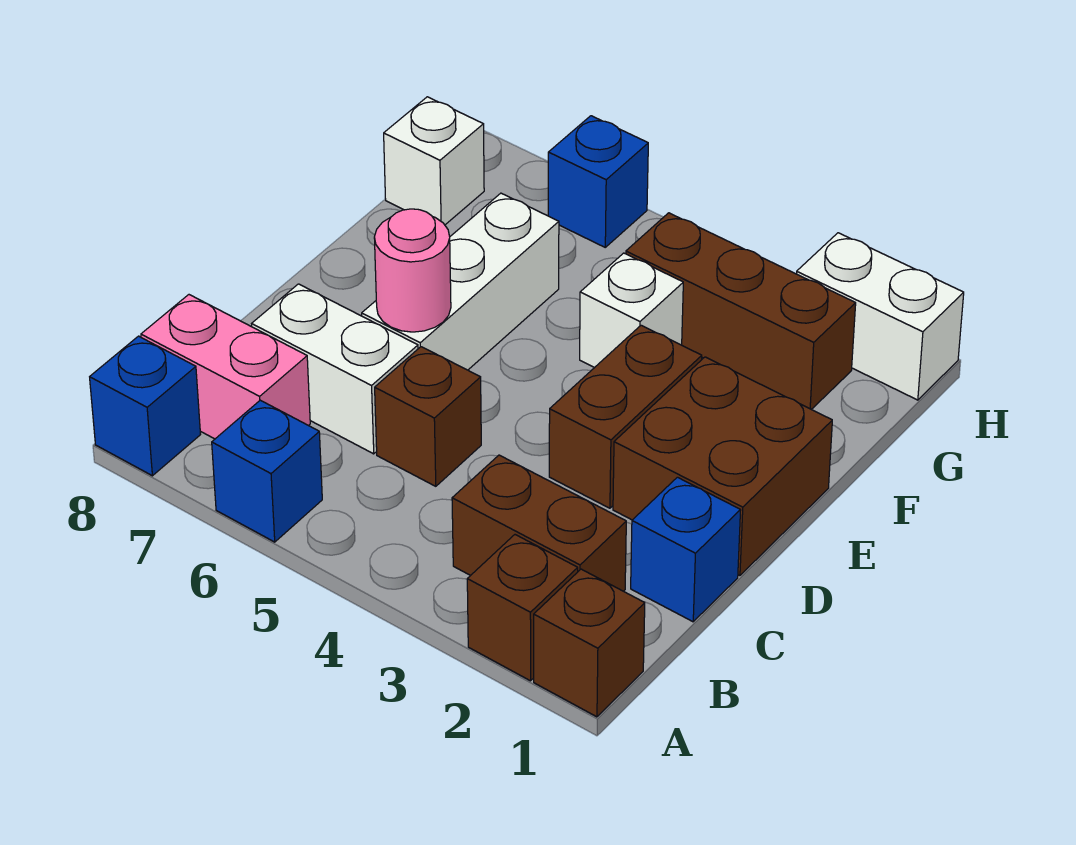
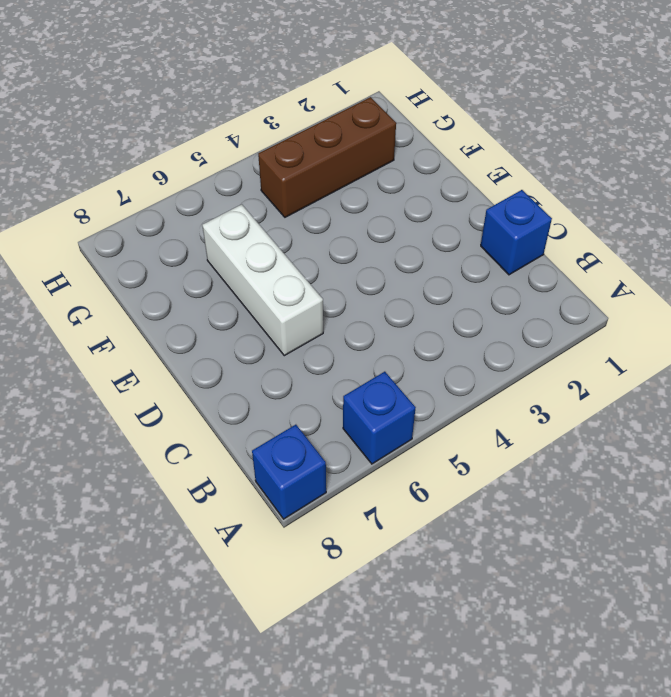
none -> brown 1x1 brick [534,569,645,717]
none -> brown 1x1 brick [467,535,578,681]
none -> brown 1x2 brick [452,455,626,591]

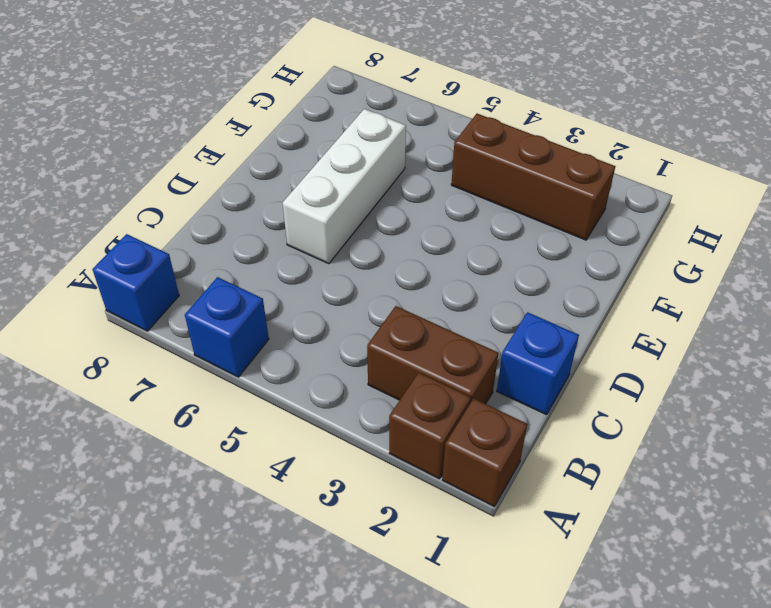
none -> pink 1x2 brick [141,295,310,439]
none -> brown 1x1 brick [375,347,481,486]
none -> white 1x2 brick [252,284,418,454]

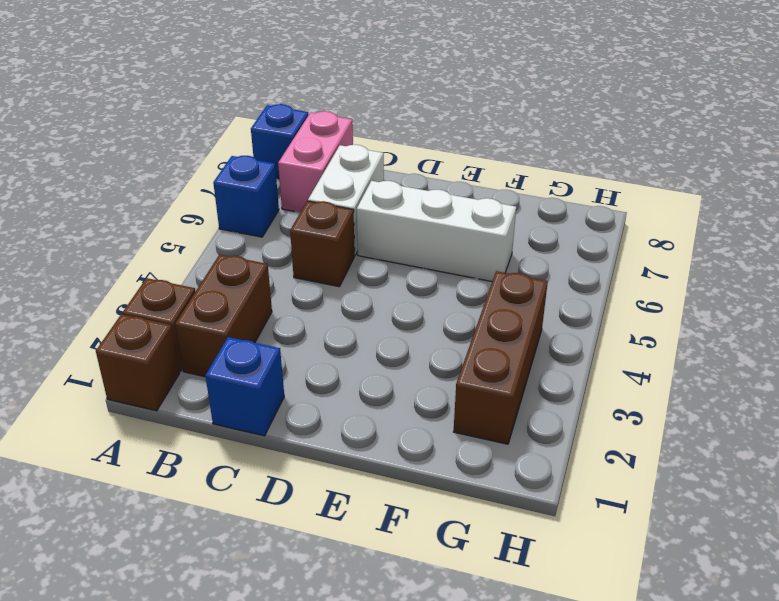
none -> brown 2x2 brick [613,357,832,576]
none -> brown 1x2 brick [549,325,702,508]
none -> white 1x1 brick [580,253,683,368]

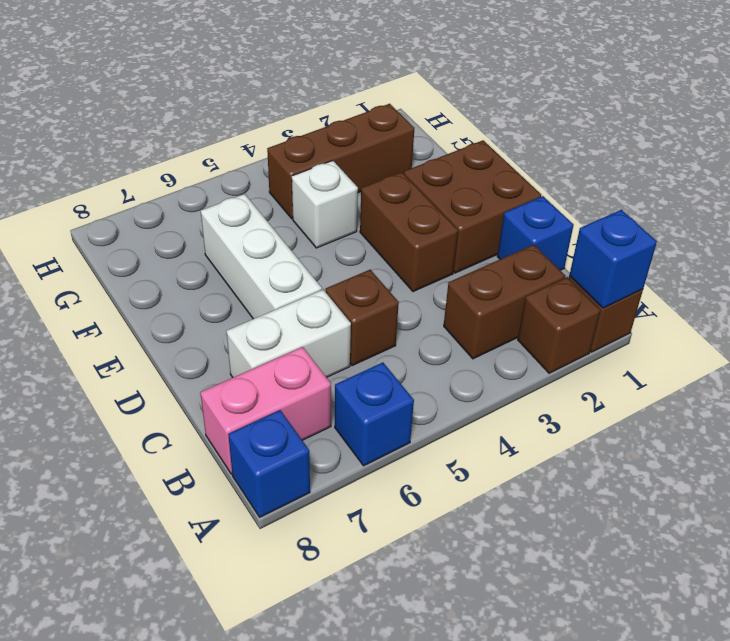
blue 1x1 brick [569,210,657,308] -> blue 1x1 brick moved to [548,116,648,247]
none -> white 1x1 brick [384,97,484,225]
none -> white 1x2 brick [796,233,964,400]
none -> pink 1x1 round brick [374,209,451,332]

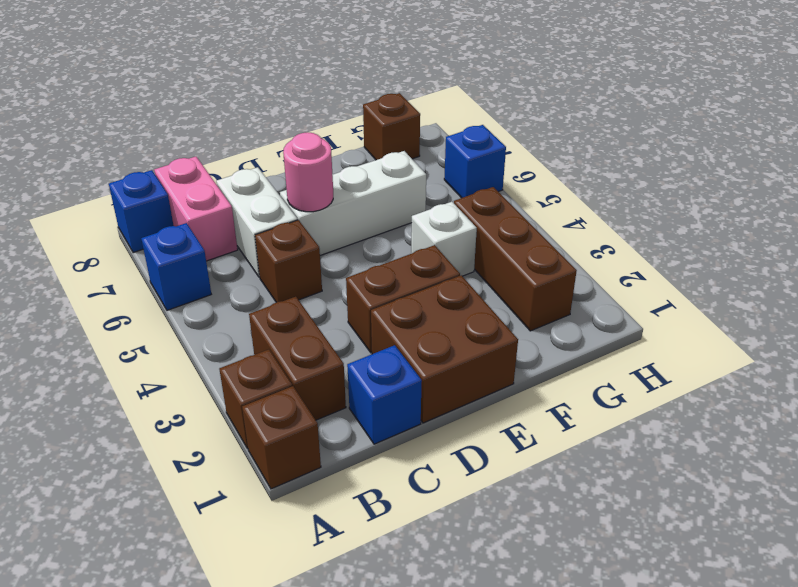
brown 1x1 brick [363,93,420,160] -> white 1x1 brick [384,97,484,225]
none -> white 1x2 brick [796,233,964,400]

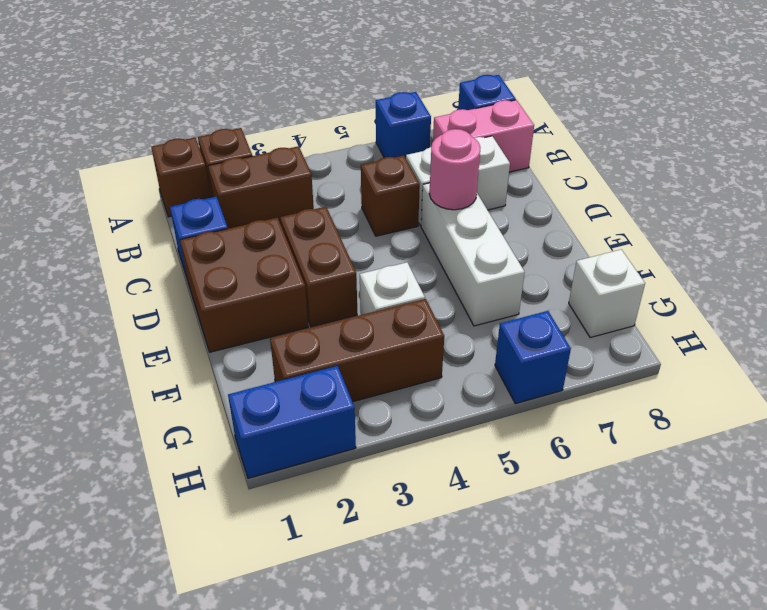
blue 1x2 brick [228,366,356,478] -> white 1x2 brick [796,233,964,400]

